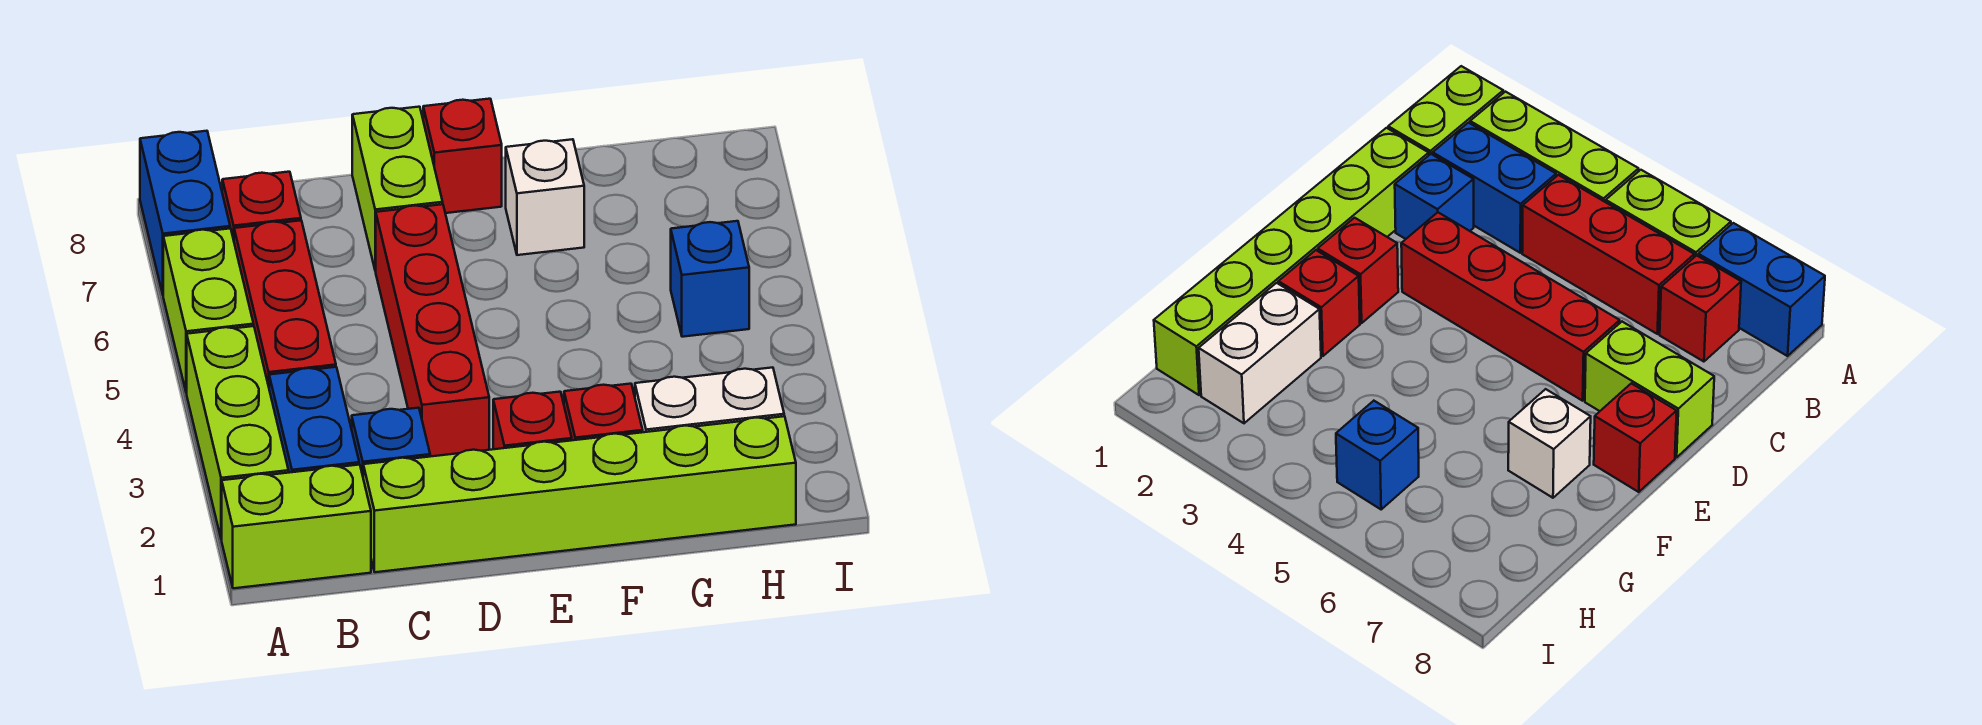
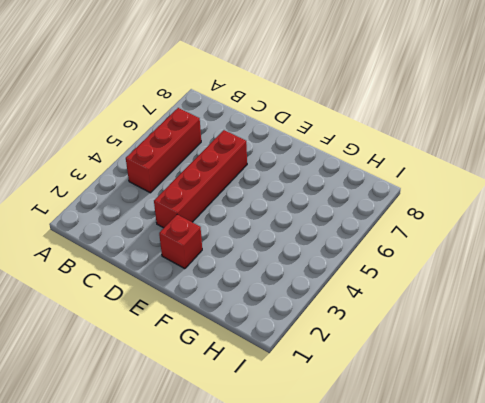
none -> lime 1x2 brick [222,465,371,588]
none -> lime 1x3 brick [187,326,289,540]
none -> lime 1x2 brick [163,228,254,393]

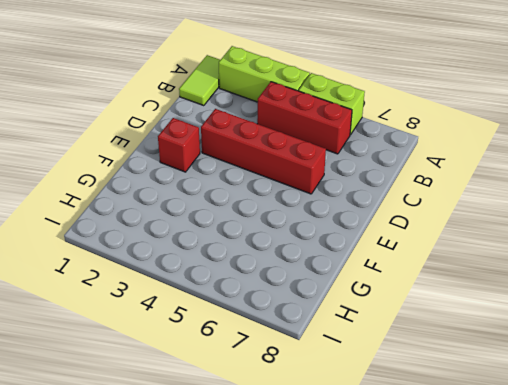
lime 1x2 tile [179,55,220,106] -> lime 1x2 brick [222,465,371,588]
none -> blue 1x2 brick [140,131,230,294]
none -> blue 1x2 brick [269,367,359,473]
none -> red 1x1 brick [222,172,301,240]

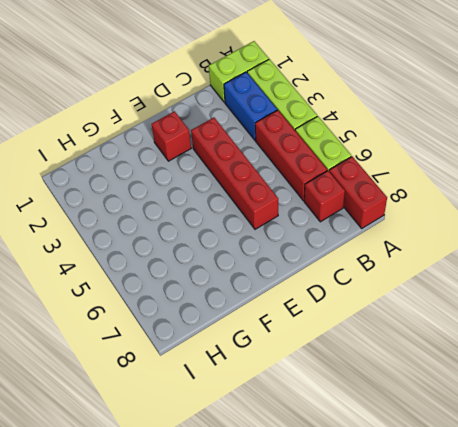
red 1x2 brick [329,156,387,228] -> blue 1x2 brick [140,131,230,294]
none -> lime 1x6 brick [363,416,796,572]
none -> blue 1x1 brick [352,408,430,475]
none -> lime 1x2 brick [352,107,443,271]

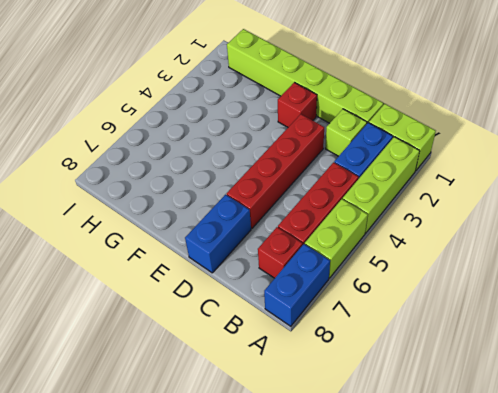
lime 1x1 brick [325,109,367,156] -> blue 1x1 brick [352,408,430,475]
blue 1x2 brick [185,195,251,273] -> lime 1x2 brick [352,107,443,271]
none -> red 1x1 brick [423,99,502,213]
none -> red 1x1 brick [564,384,643,440]
none -> white 1x1 brick [506,139,584,255]

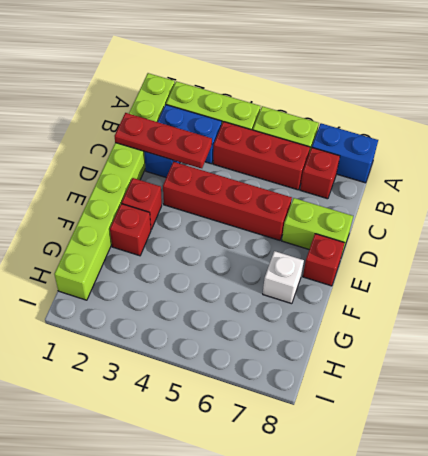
red 1x3 plate [115,113,212,169] -> none
none -> white 1x2 brick [635,367,784,432]
none -> blue 1x1 brick [671,221,749,337]

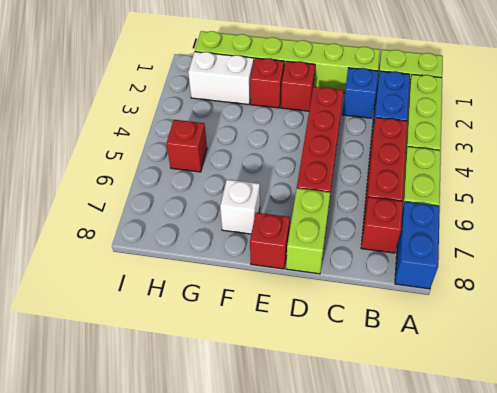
red 1x1 brick [166,120,207,172] -> blue 1x1 brick [671,221,749,337]

